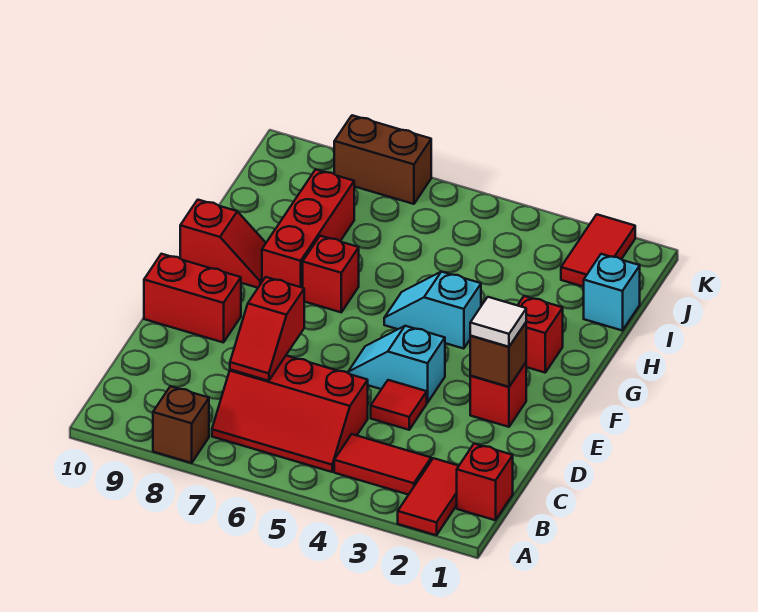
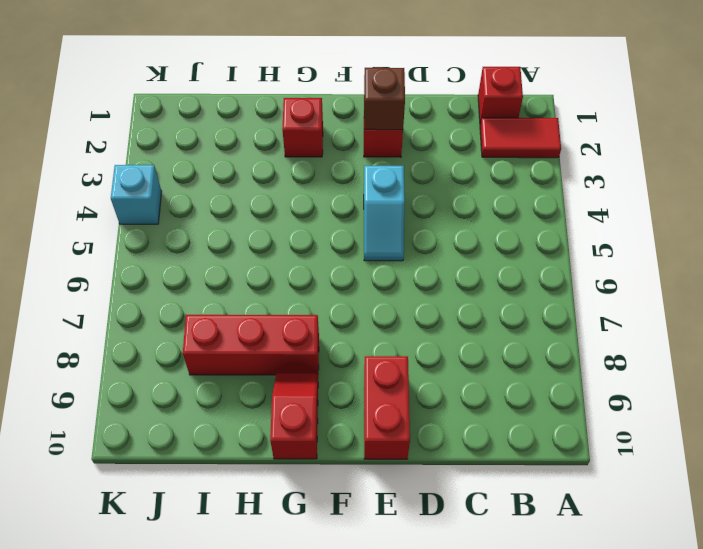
cyan 1x1 brick [111,165,162,224] -> cyan 1x1 brick moved to [584,254,640,331]
none -> brown 1x1 brick [153,386,209,463]
none -> red 1x2 tile [334,434,431,495]
none -> red 2x3 slope [212,356,368,472]

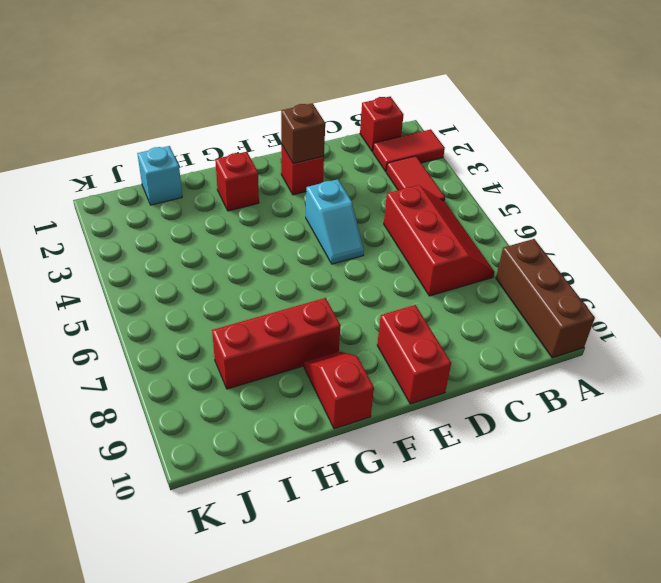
brown 1x3 brick [496,239,595,358] -> brown 1x1 brick [153,386,209,463]
none -> red 1x1 tile [371,380,427,430]
none -> cyan 1x2 slope [384,272,481,349]
none -> red 1x1 brick [303,236,359,312]

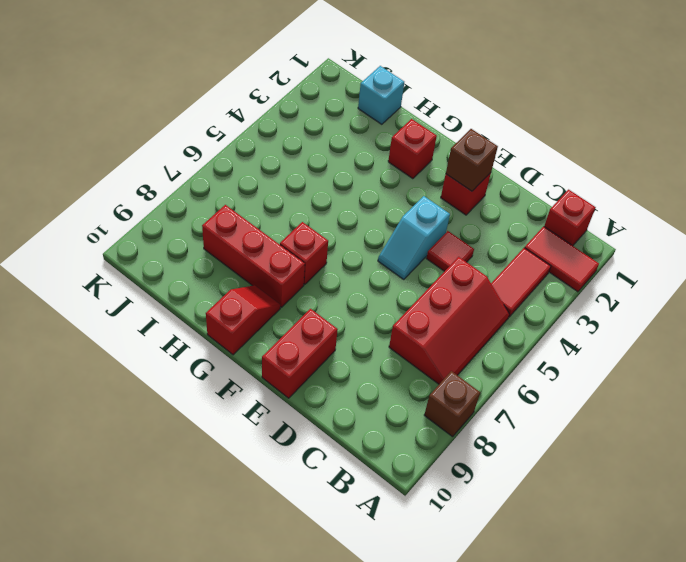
none -> cyan 1x2 slope [384,272,481,349]
none -> red 1x2 tile [561,214,635,287]
none -> brown 1x2 brick [334,115,431,204]

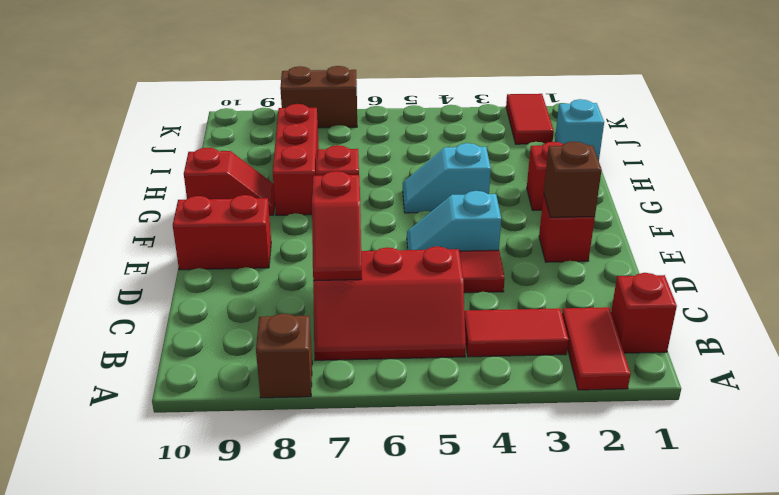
none -> white 1x1 tile [470,297,526,347]

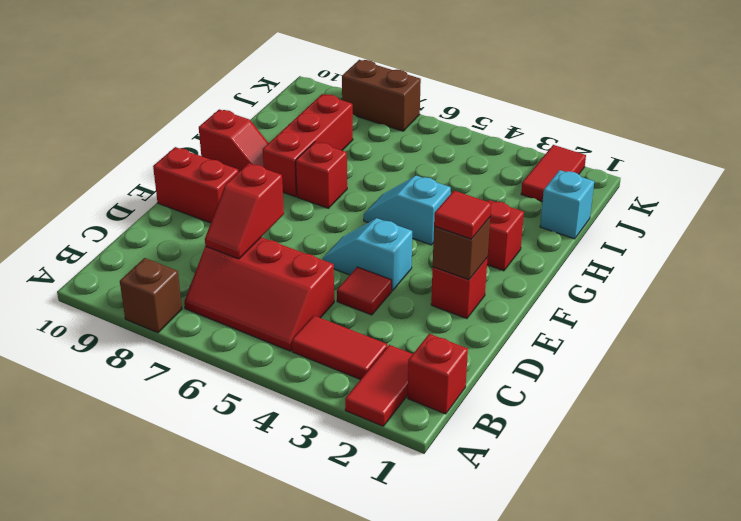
red 1x1 tile [434,191,491,239] -> white 1x1 tile [470,297,526,347]

